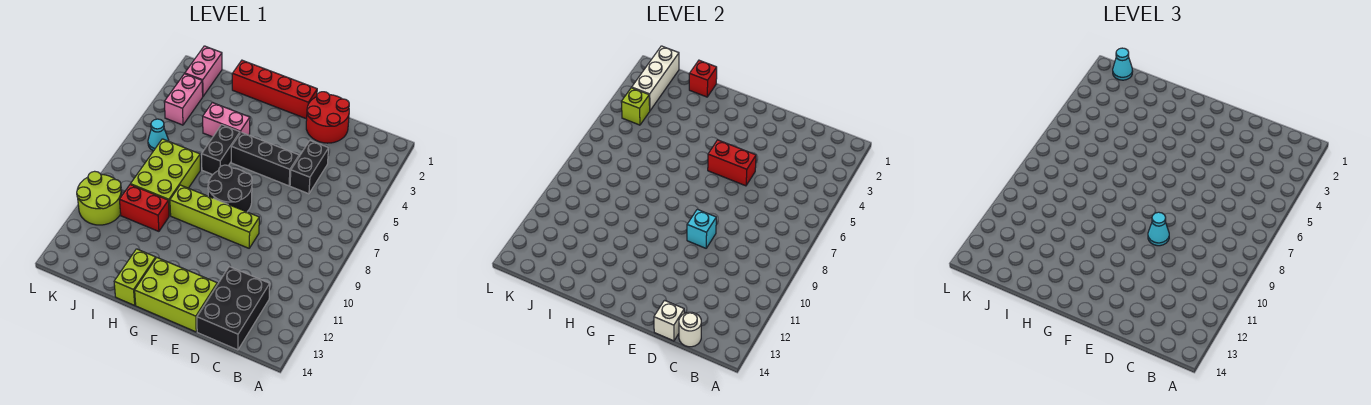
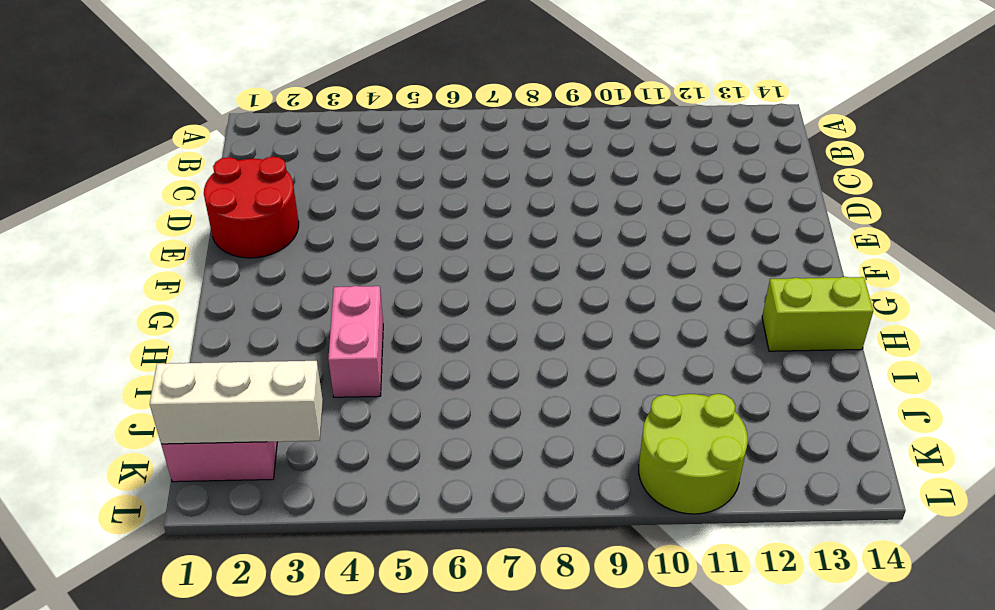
none -> black 2x3 brick [197,267,270,350]
none -> black 1x2 brick [290,141,329,194]
none -> black 1x3 brick [231,132,299,186]

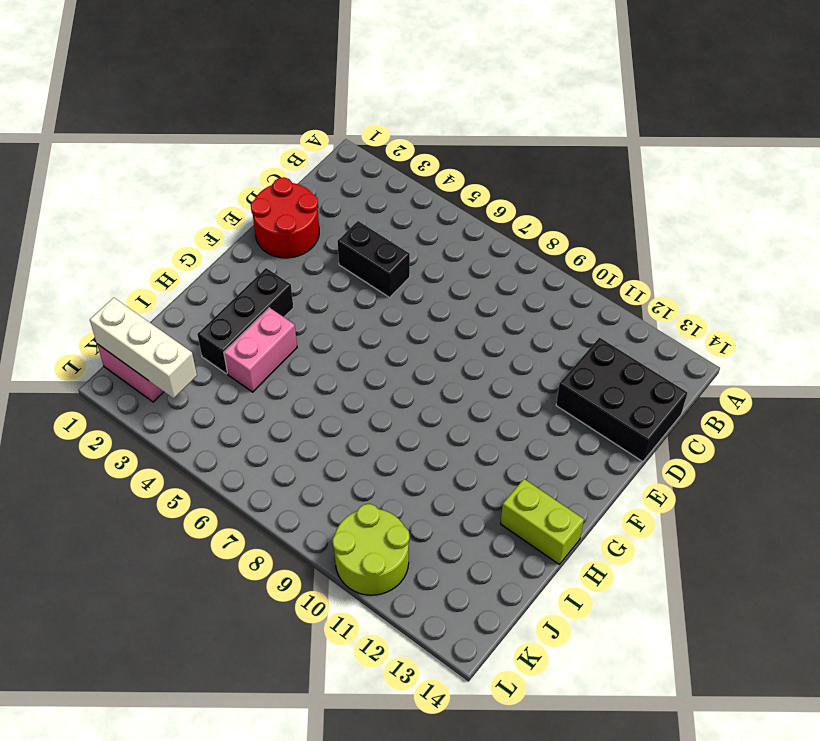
black 1x3 brick [197,268,293,374] -> black 1x3 brick moved to [231,132,299,186]
none -> lime 1x4 brick [170,185,259,248]
none -> lime 2x3 brick [135,258,217,332]
none -> red 1x4 brick [232,60,317,119]

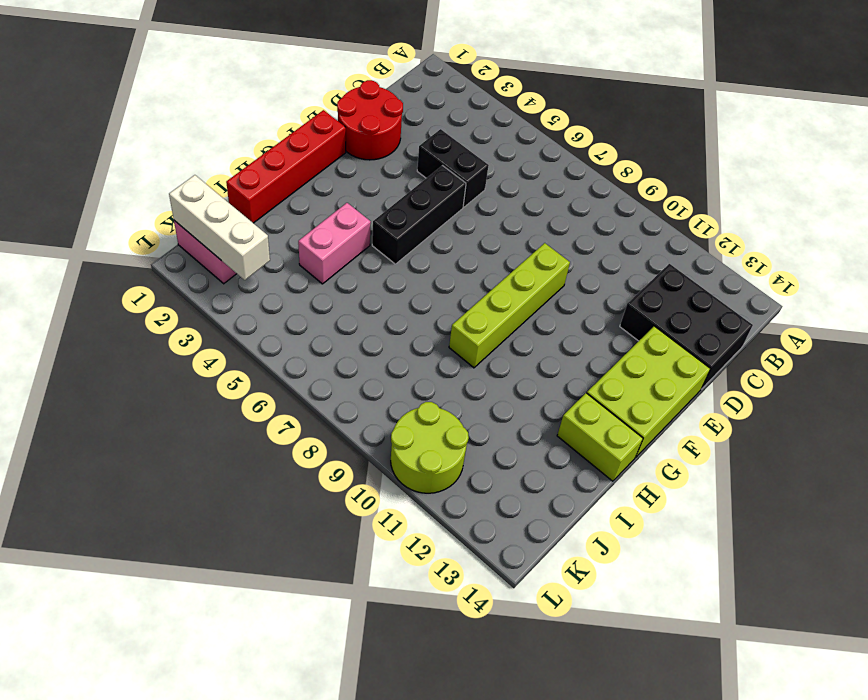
none -> black 2x2 round brick [208,165,252,212]
none -> black 1x2 brick [202,125,240,175]
none -> lime 2x3 brick [131,139,200,216]

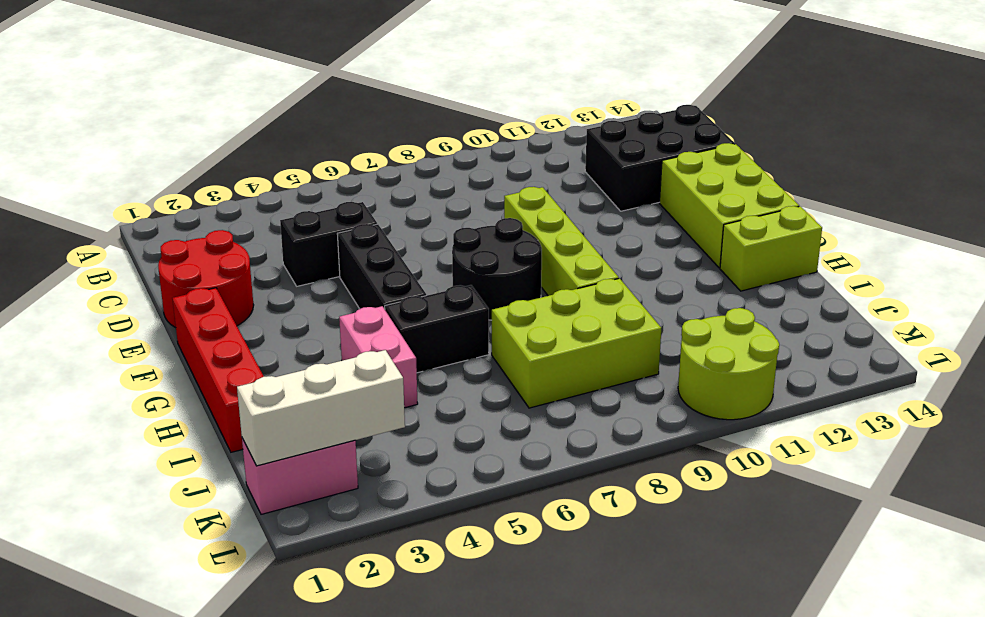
none -> red 1x2 brick [119,185,169,231]
none -> pink 1x2 brick [164,74,203,125]
none -> cyan 1x1 cone [148,119,169,151]

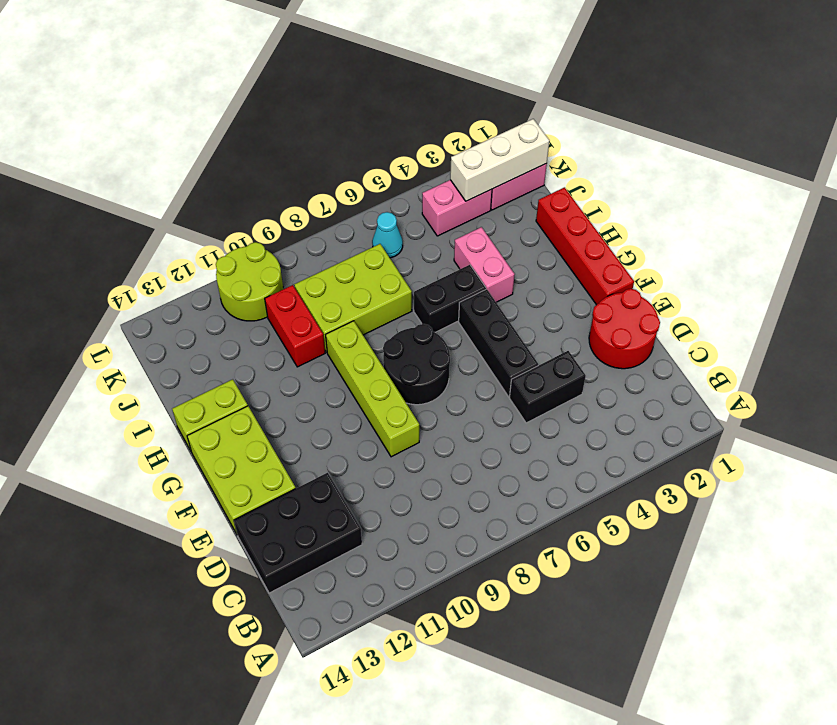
none -> white 1x1 round brick [679,312,701,347]
none -> white 1x1 brick [654,300,684,341]
none -> red 1x2 brick [708,140,756,186]

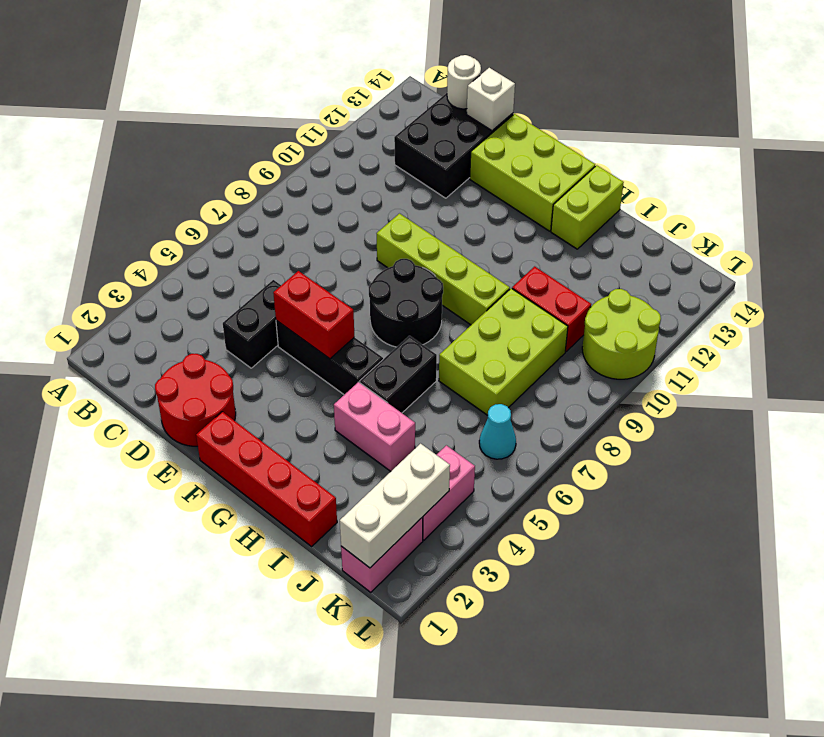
none -> cyan 1x1 brick [687,209,716,248]
none -> red 1x1 brick [689,60,717,97]
none -> lime 1x1 brick [621,88,650,125]

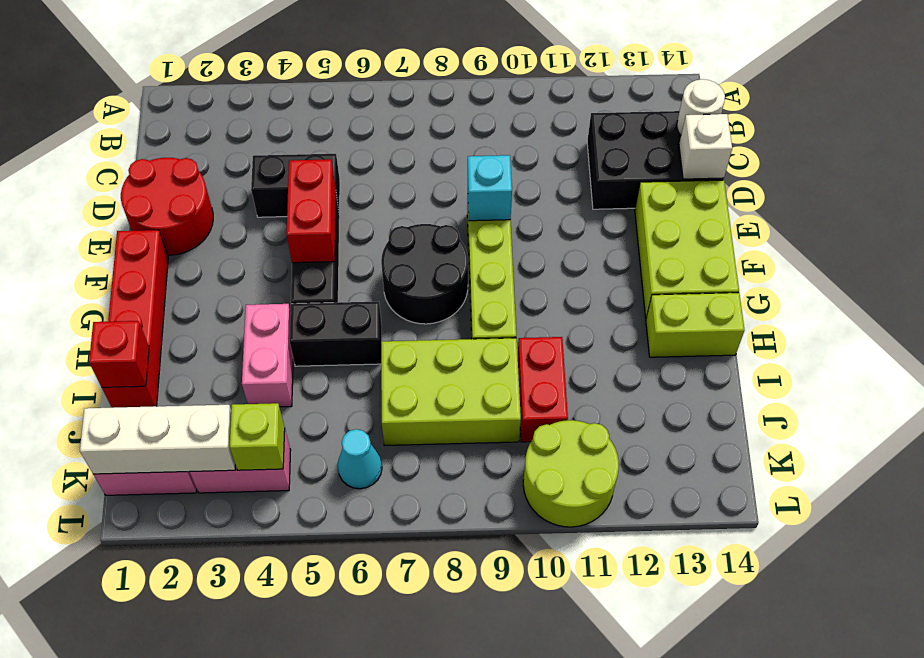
none -> cyan 1x1 cone [1148,212,1169,246]
none -> cyan 1x1 cone [1113,48,1133,80]

